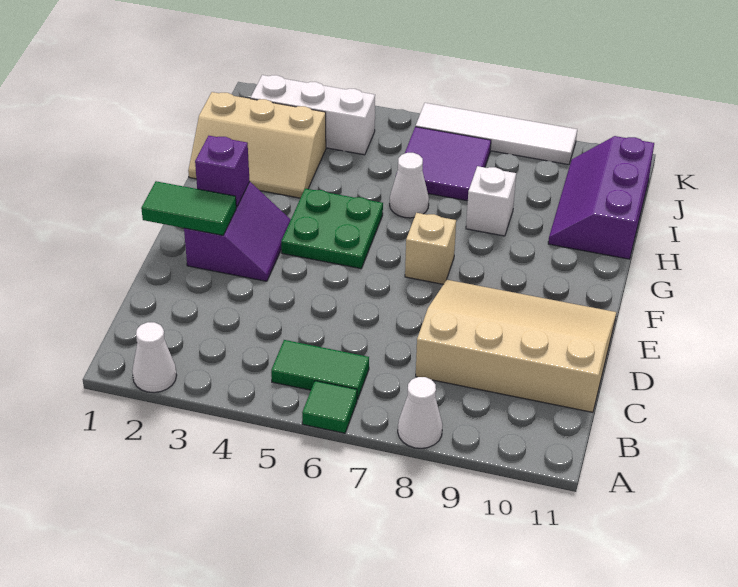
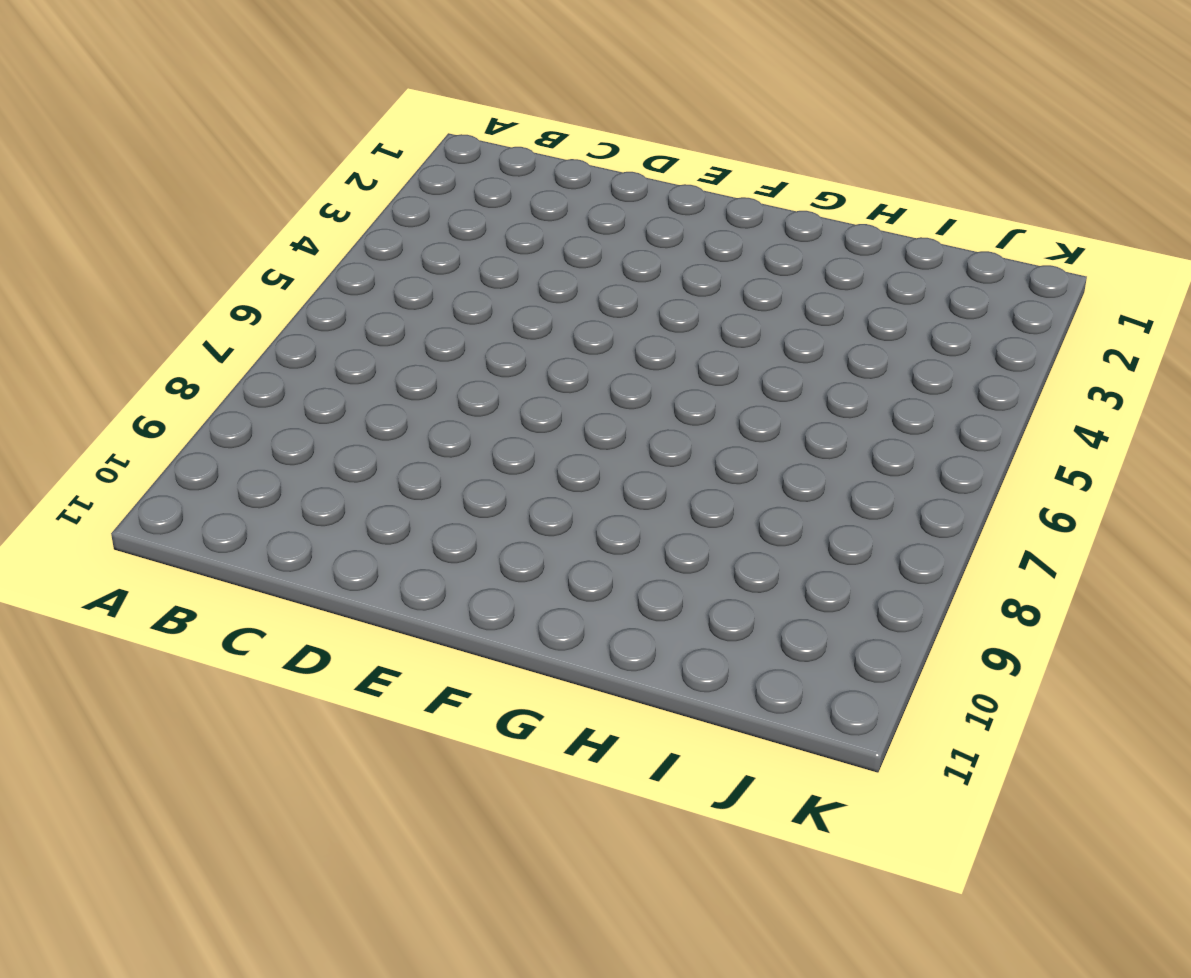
none -> white 1x1 cone [132,322,177,393]
none -> green 1x1 tile [302,381,357,433]
none -> white 1x1 cone [398,377,443,448]

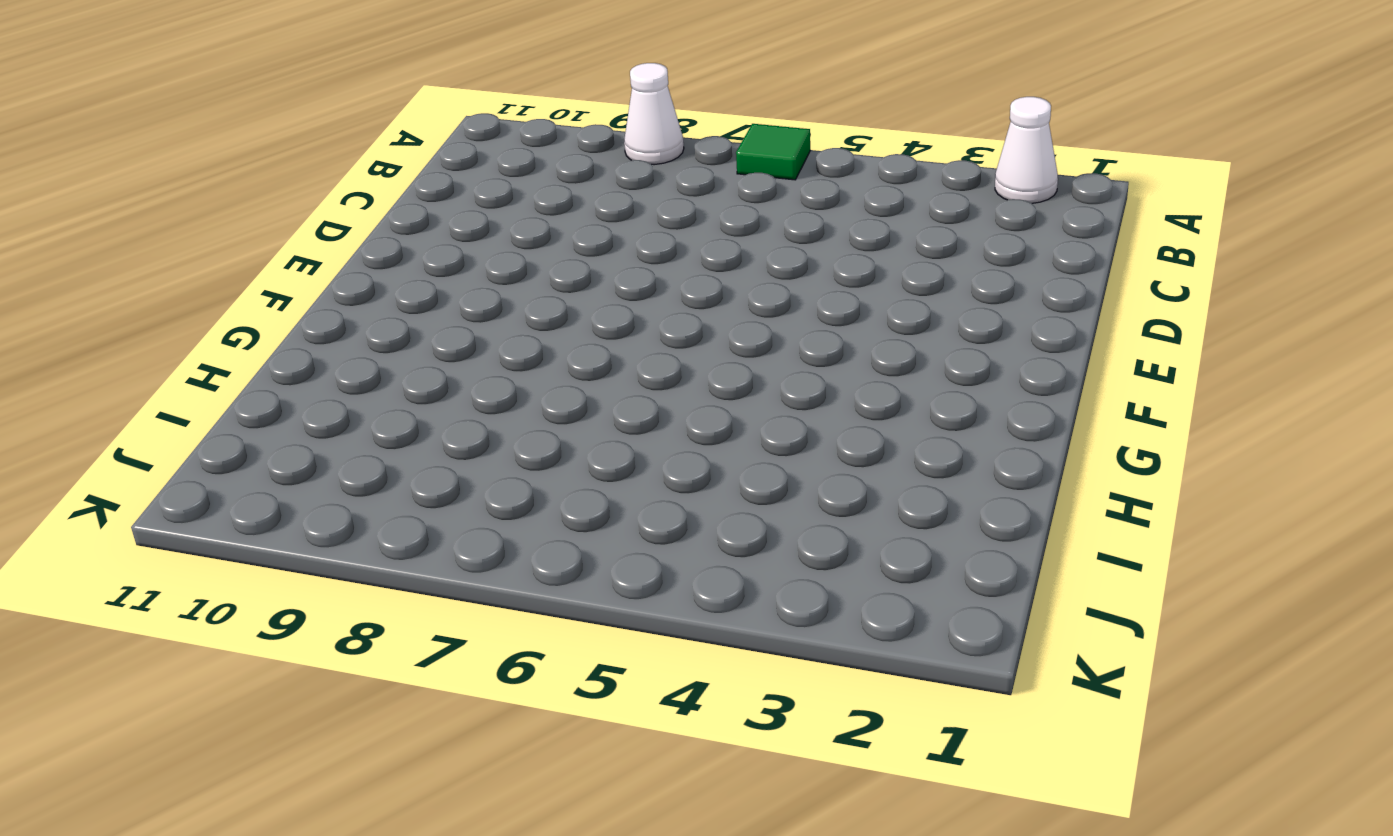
none -> green 1x2 tile [271,340,369,400]
none -> tan 3x4 slope [416,280,616,412]
none -> purple 2x2 slope [184,182,291,281]

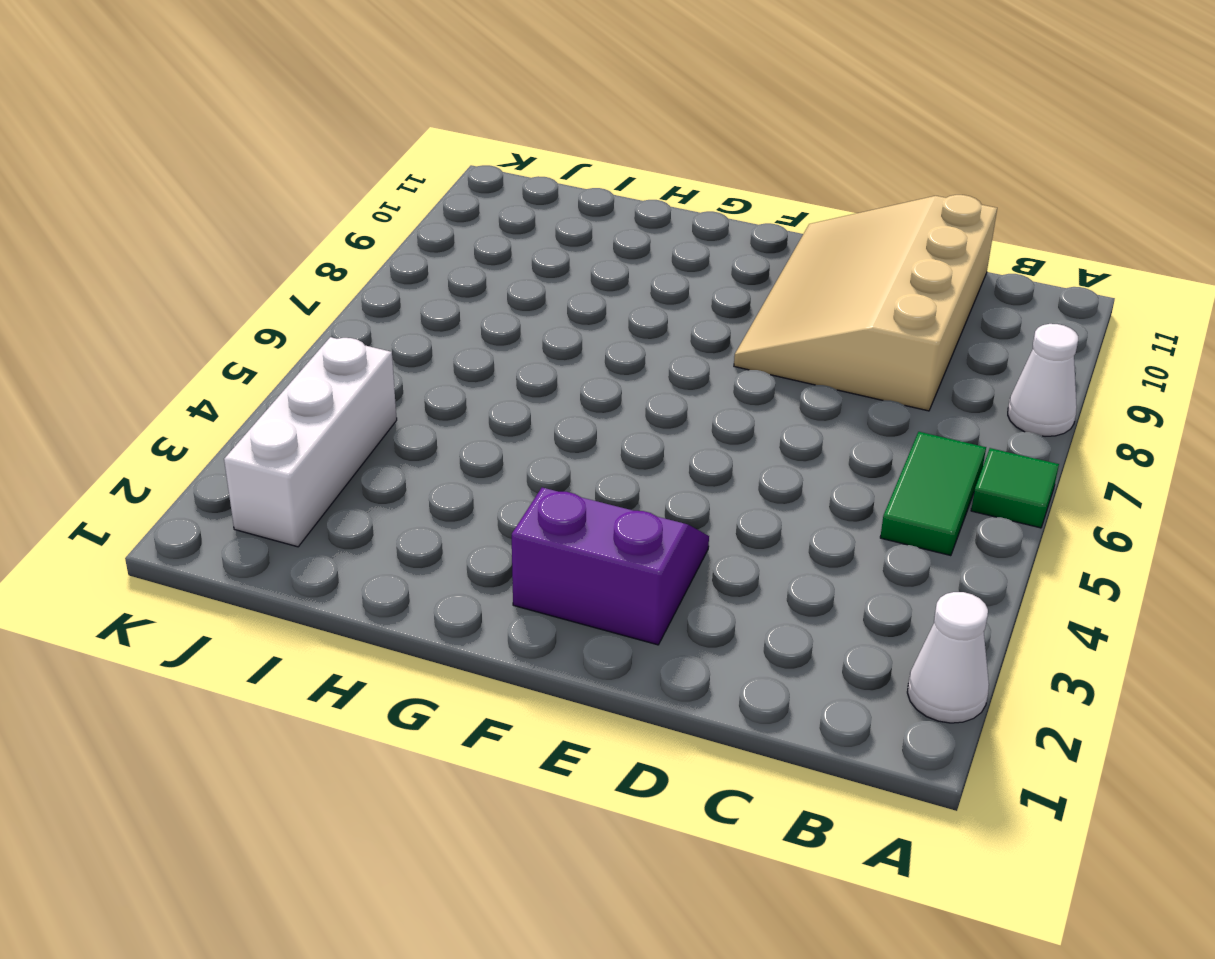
none -> green 2x2 plate [281,189,383,269]
none -> tan 1x1 brick [405,213,456,284]
none -> tan 2x3 slope [188,92,326,198]

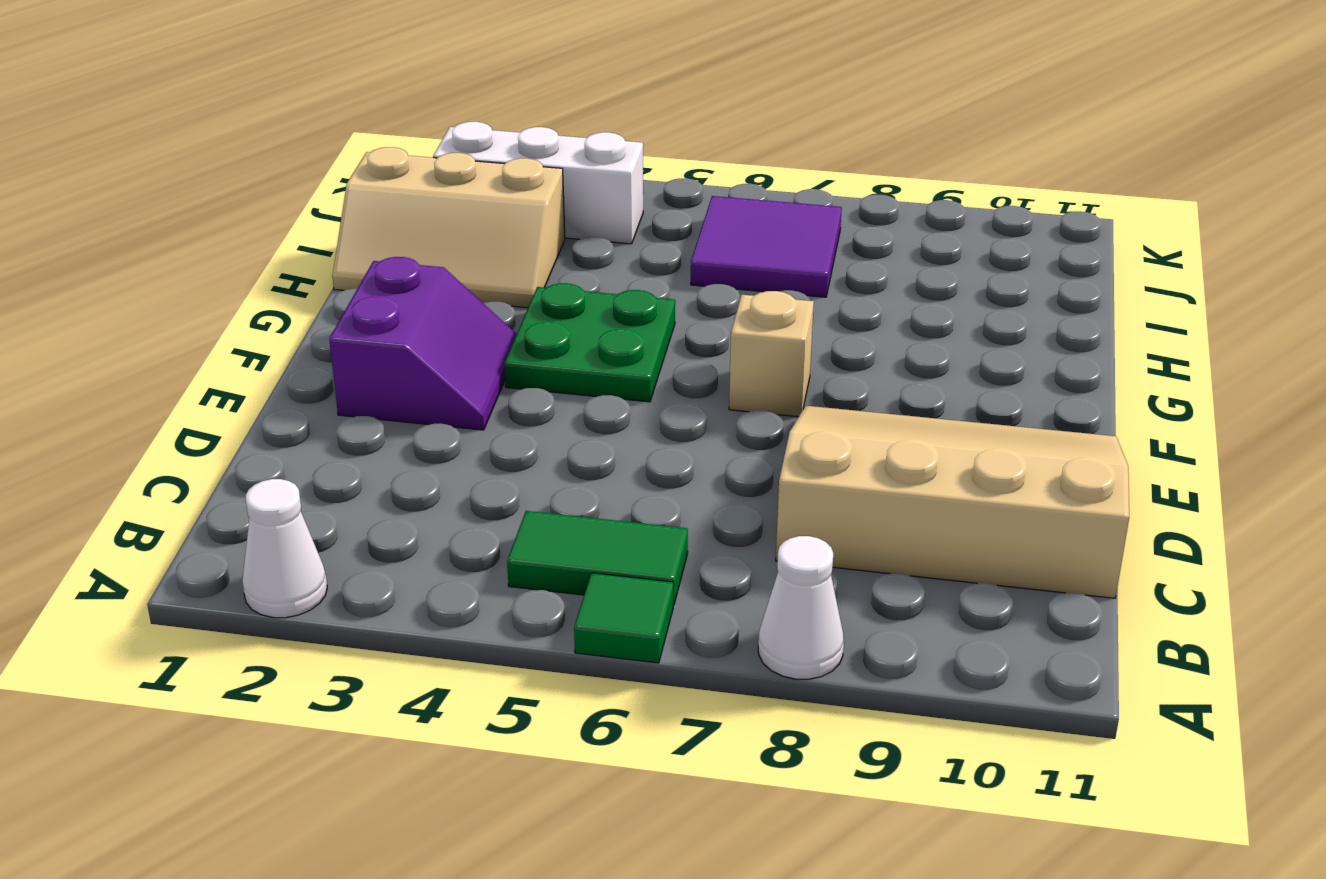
none -> white 1x1 cone [390,153,429,218]
none -> white 1x1 brick [466,166,516,236]
none -> purple 2x3 slope [548,136,654,259]

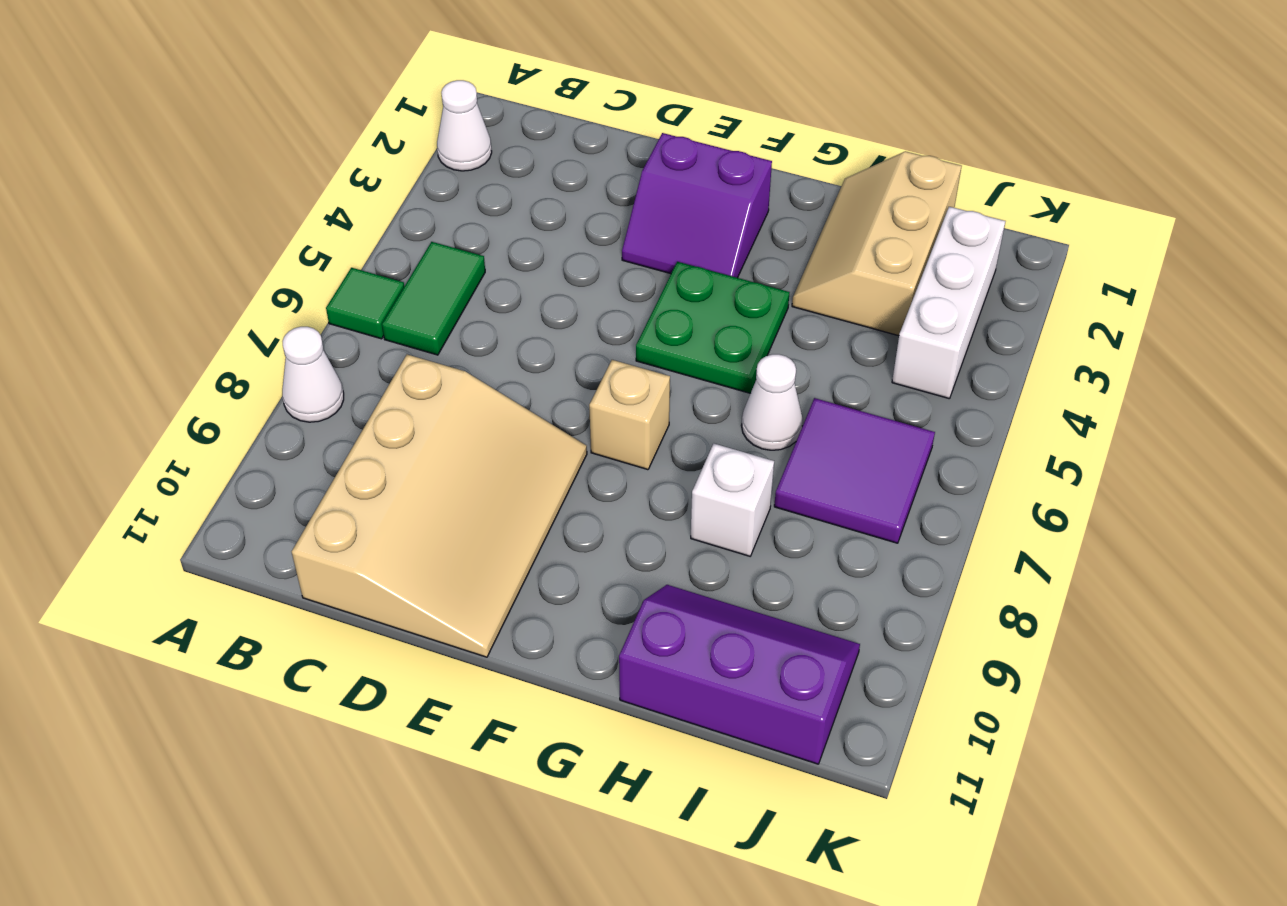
none -> white 1x4 tile [416,103,577,165]
none -> green 1x2 tile [141,181,236,235]
none -> purple 1x1 brick [195,136,250,207]

